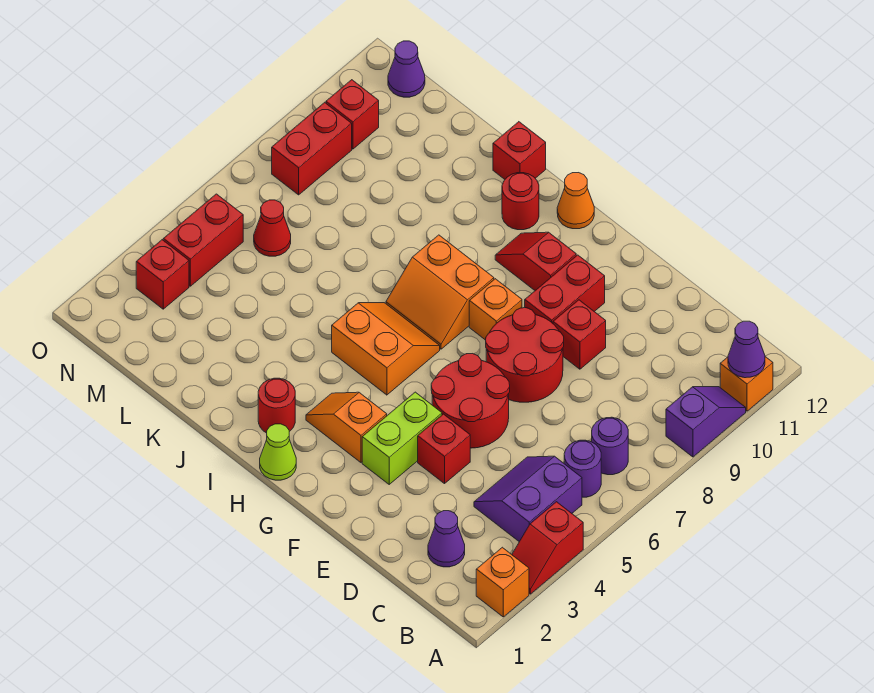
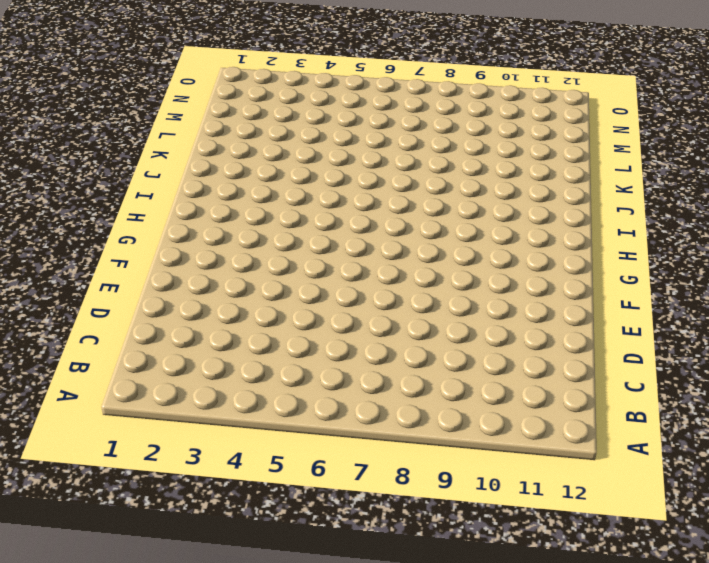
none -> orange 1x1 brick [476,547,529,617]
none -> red 1x2 slope [512,502,583,594]
none -> purple 1x2 slope [666,387,746,457]
none -> orange 1x1 brick [720,357,773,411]

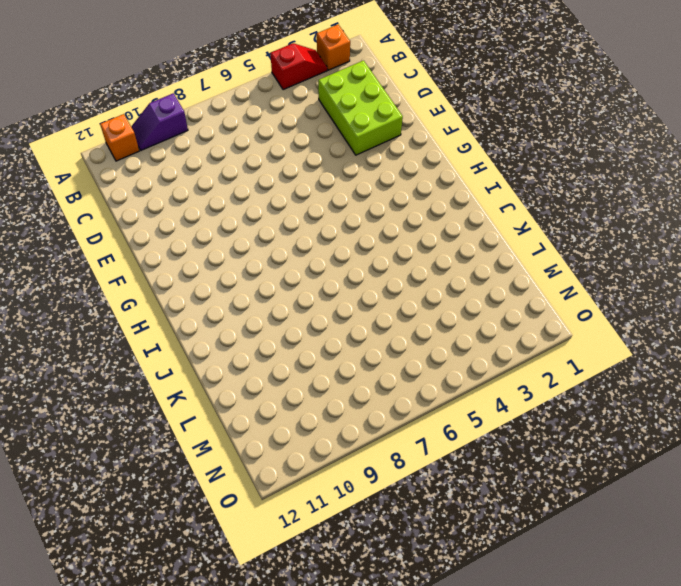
lime 2x3 brick [318,61,403,155] -> purple 1x1 cone [428,511,465,567]
none -> purple 2x2 slope [474,456,582,542]
none -> purple 1x1 round brick [564,440,601,497]
none -> purple 1x1 round brick [592,417,628,475]
none -> red 1x1 brick [418,414,470,484]

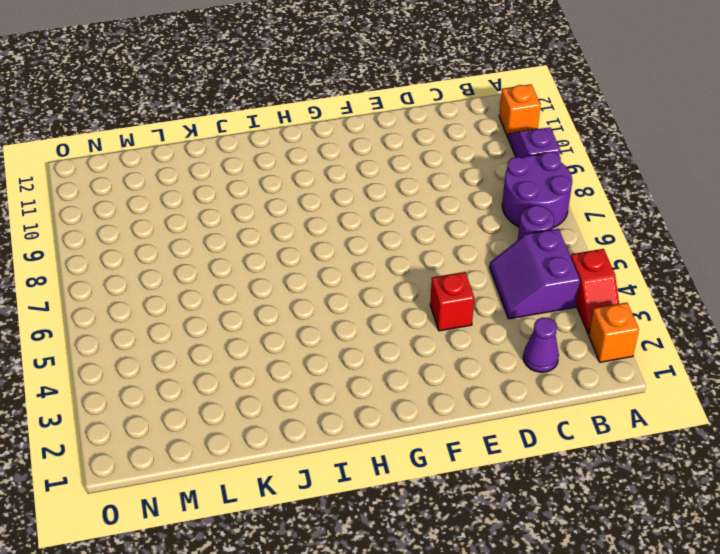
purple 2x2 round brick [502,152,572,228] -> purple 1x1 round brick [592,417,628,475]
none -> red 2x2 round brick [431,354,510,448]
none -> red 2x2 round brick [486,308,564,402]
none -> red 1x1 brick [553,300,606,369]
none -> lime 1x2 brick [362,392,442,484]

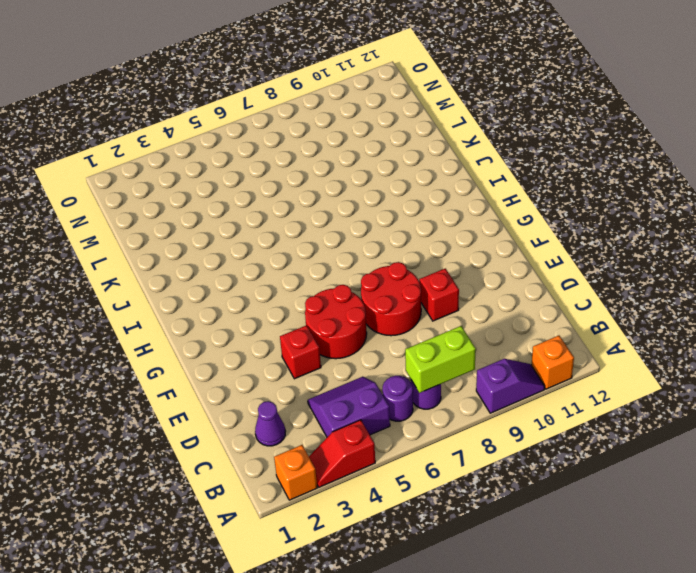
lime 1x2 brick [405,326,476,393] -> lime 1x2 brick moved to [362,392,442,484]
none -> red 1x2 brick [525,255,605,323]
none -> orange 1x2 slope [306,392,387,462]
none -> orange 1x1 brick [469,279,522,340]
none -> red 1x2 slope [495,232,576,290]

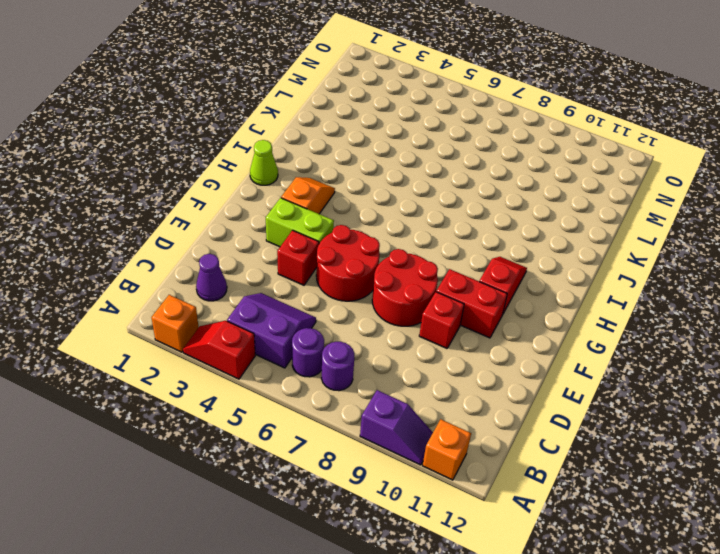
none -> orange 1x1 brick [469,279,522,340]
none -> orange 2x2 slope [332,303,440,395]
none -> orange 2x2 slope [386,235,494,349]
none -> orange 1x1 cone [557,173,594,229]

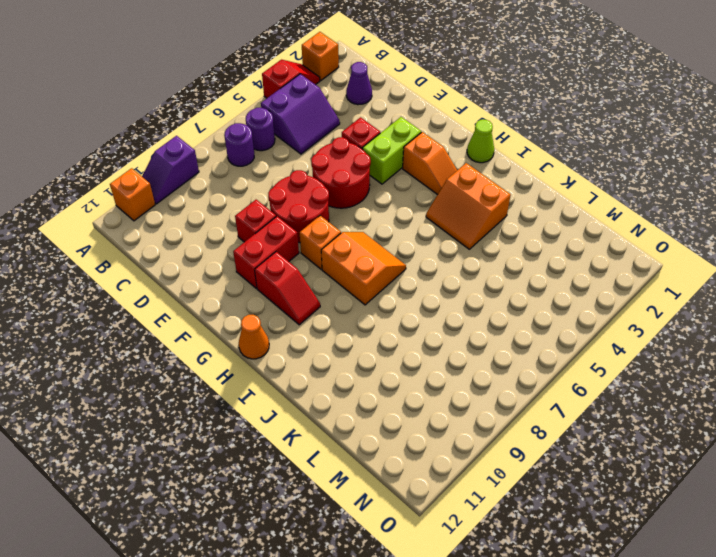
orange 2x2 slope [426,163,511,249] -> orange 2x2 slope moved to [332,303,440,395]
none -> red 1x1 round brick [258,378,295,433]
none -> red 1x1 round brick [502,173,539,230]
none -> red 1x1 brick [493,122,546,179]
none -> red 1x1 cone [254,200,291,256]

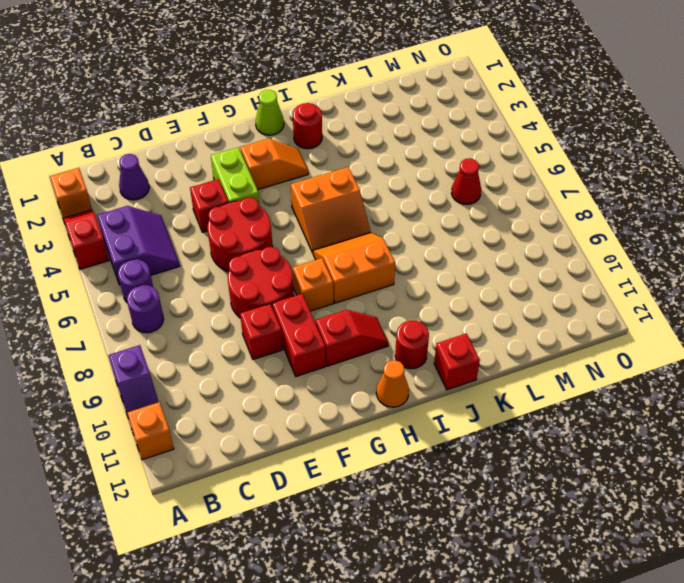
none -> red 1x1 brick [136,240,189,309]
none -> red 1x2 brick [163,194,243,286]
none -> red 1x2 brick [272,102,352,195]
none -> red 1x1 brick [326,80,379,149]

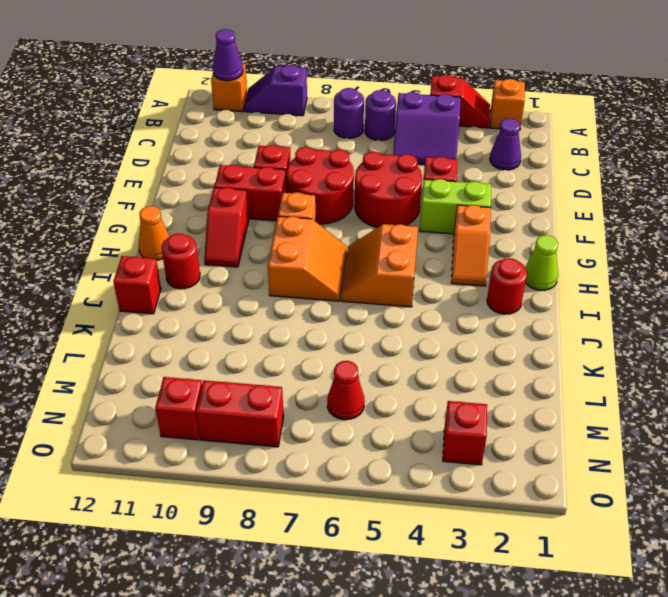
none -> red 1x2 brick [163,194,243,286]
none -> purple 1x1 cone [388,41,425,97]

